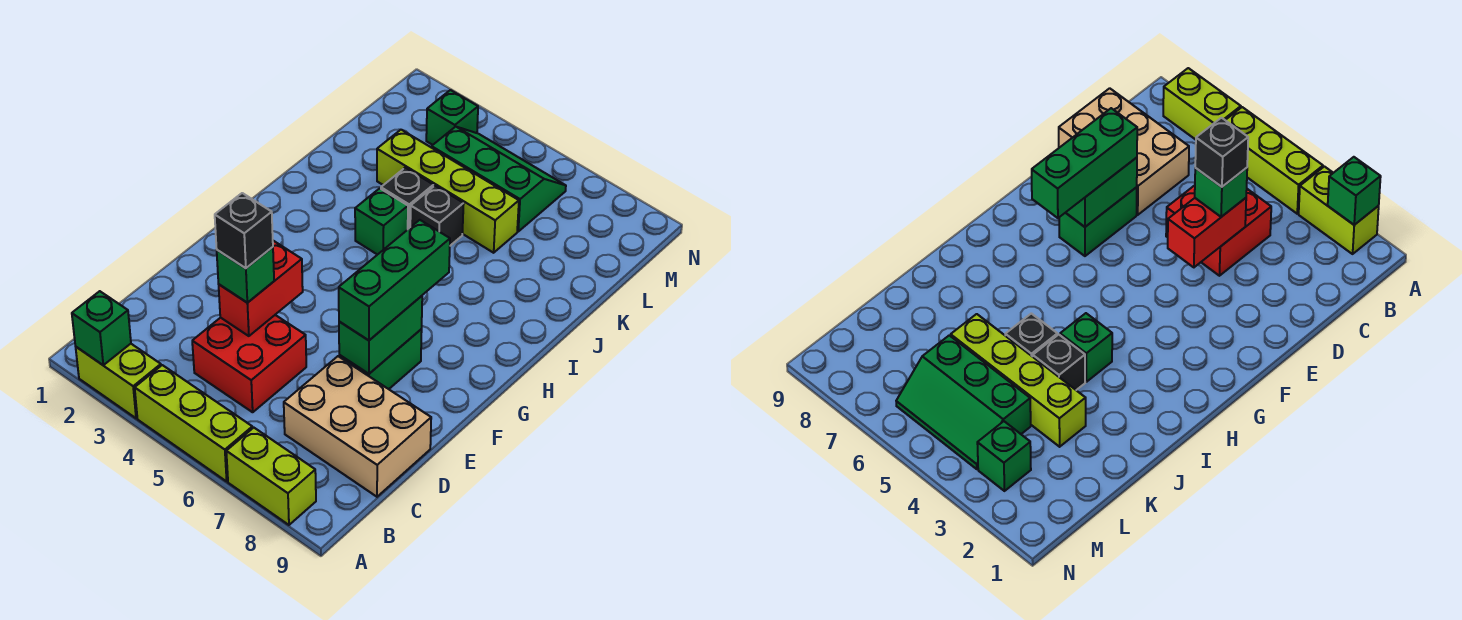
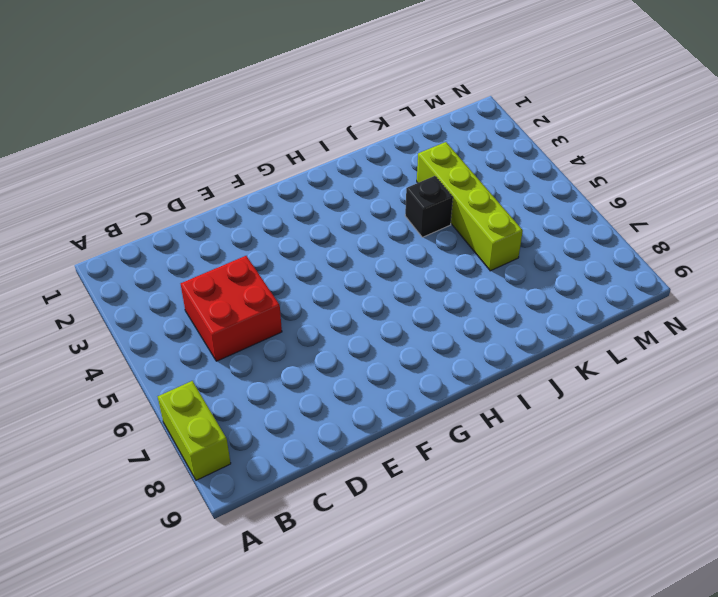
none -> lime 1x2 brick [76,344,161,418]
none -> lime 1x3 brick [135,365,252,481]
none -> tan 2x3 brick [284,356,431,497]

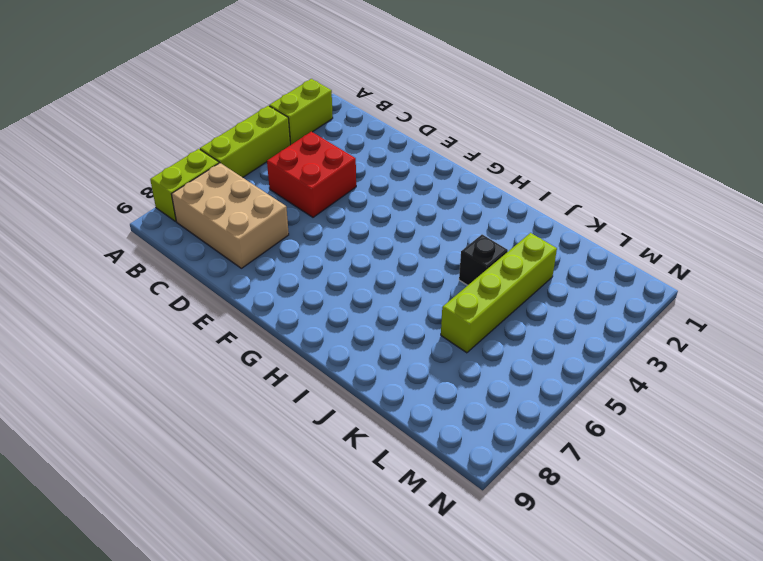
tan 2x3 brick [172,163,289,268] -> tan 2x3 brick turned to [284,356,431,497]
none -> green 1x2 brick [339,329,422,389]
none -> green 1x1 brick [355,188,408,255]
none -> black 1x1 brick [410,186,464,246]

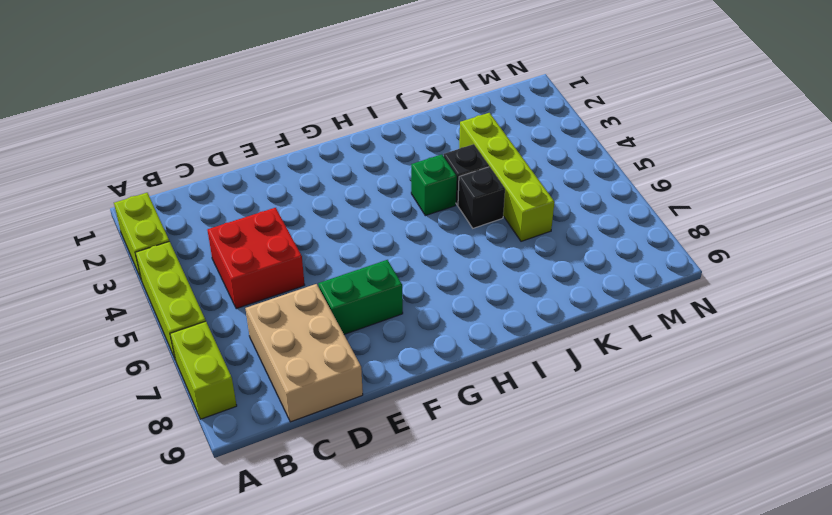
none -> green 2x3 slope [431,127,566,231]
none -> green 1x1 brick [426,90,478,145]
none -> green 1x1 brick [72,291,131,365]

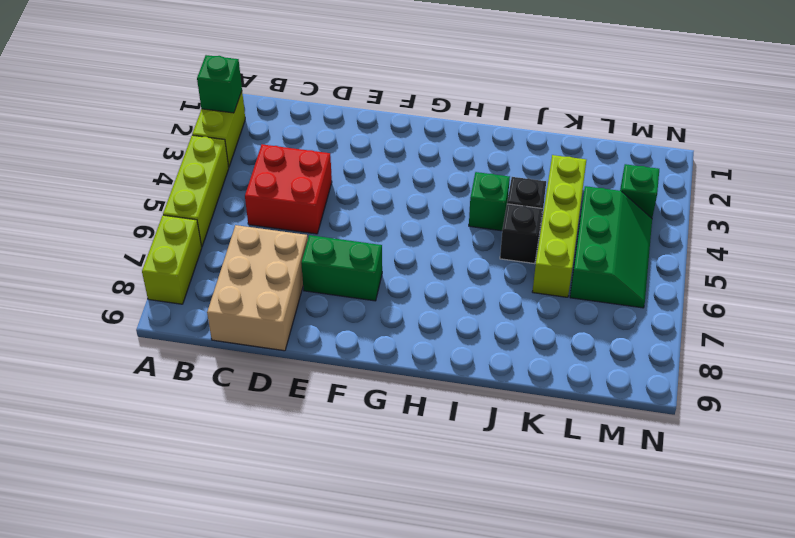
none -> red 1x2 brick [219,241,303,336]
none -> green 1x2 brick [339,296,422,374]
none -> green 1x1 brick [217,247,274,302]

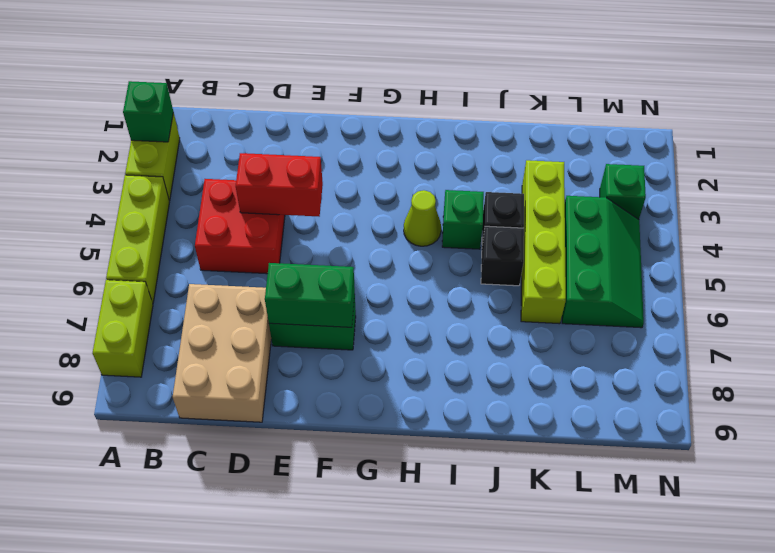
lime 1x1 cone [404,190,441,246] -> none
none -> green 1x1 brick [217,247,274,302]
none -> green 1x3 brick [339,220,450,340]
none -> black 1x1 brick [215,193,273,268]

